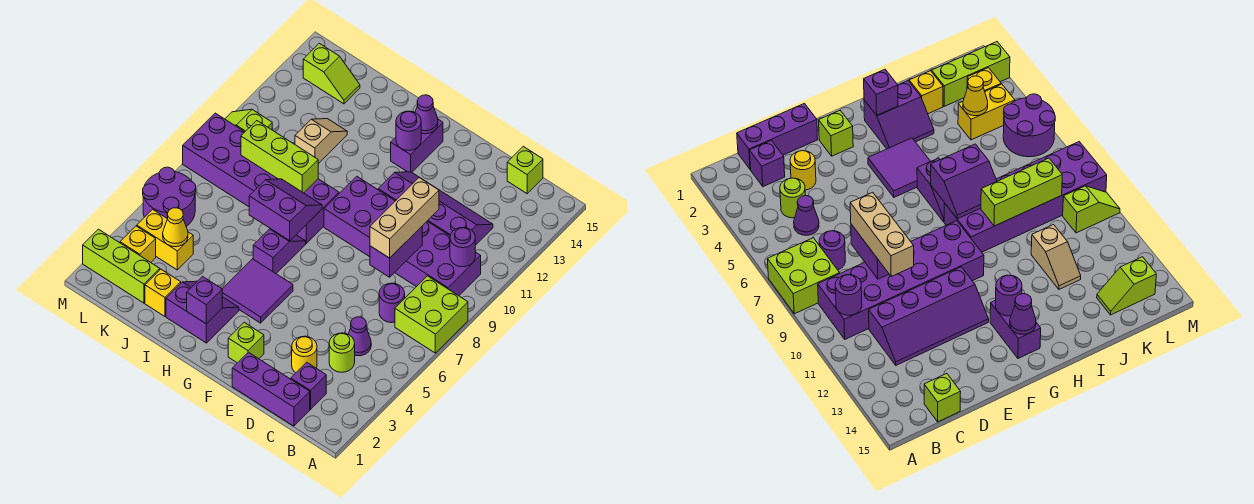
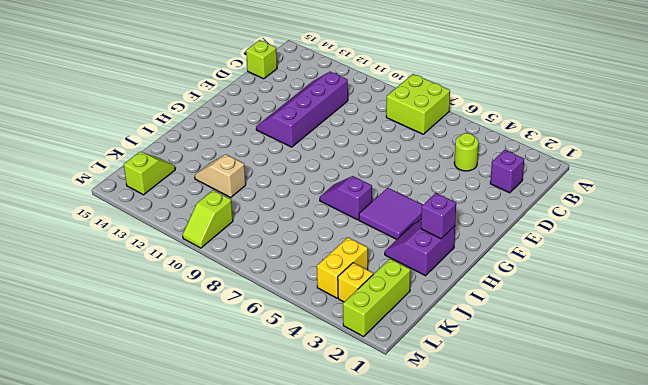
none -> purple 2x6 brick [324,176,481,296]
none -> purple 1x3 brick [232,352,310,426]
none -> purple 1x1 cone [348,317,371,356]
none -> purple 1x1 round brick [379,283,405,323]

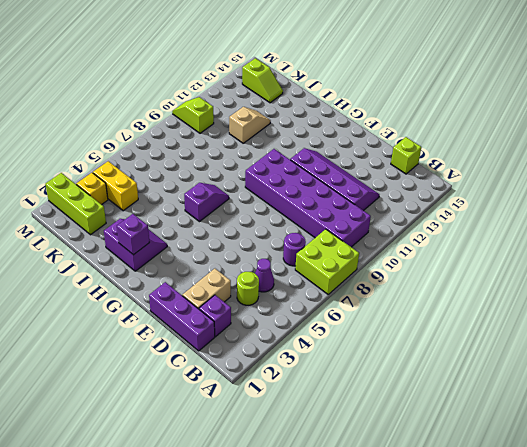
tan 1x2 brick [182,269,231,309] -> yellow 1x1 round brick [292,336,317,373]
none -> lime 1x1 brick [228,323,264,363]
none -> purple 2x2 tile [222,259,293,323]
none -> purple 1x2 brick [391,119,443,172]
none -> purple 2x6 brick [183,113,339,243]

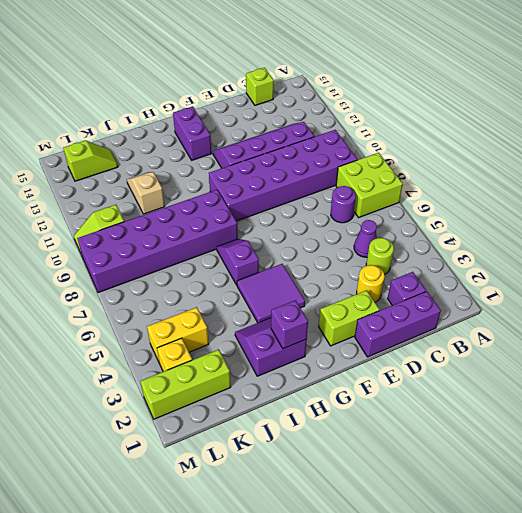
lime 1x2 brick [319,290,380,346] -> lime 1x1 brick [228,323,264,363]
none -> yellow 1x1 brick [145,269,181,316]
none -> purple 2x2 round brick [143,167,196,227]
none -> purple 1x1 round brick [450,228,475,267]
none -> purple 1x2 brick [370,227,422,277]

